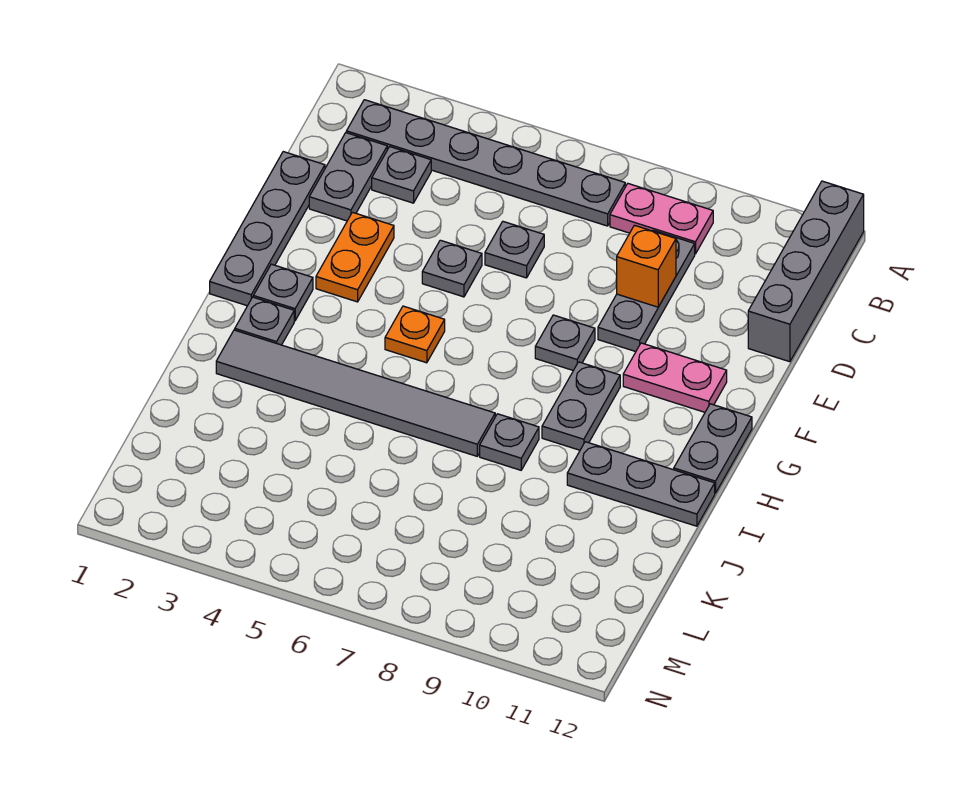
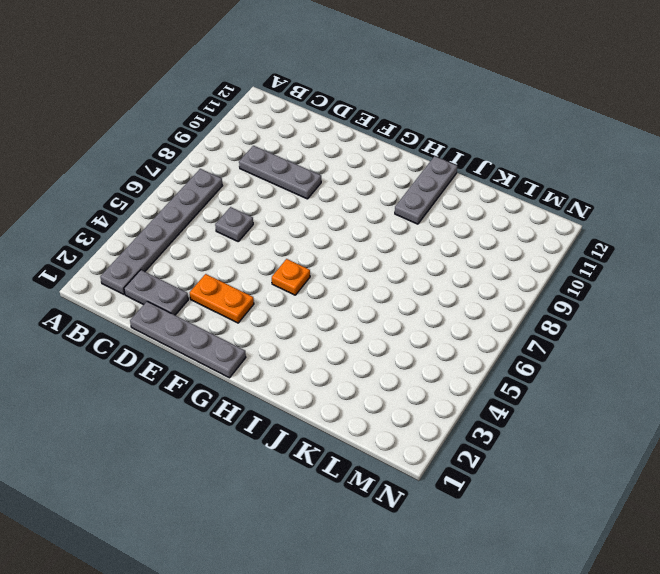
none -> grey 1x4 brick [748,181,864,362]
none -> pink 1x2 plate [610,184,713,254]
none -> grey 1x1 plate [372,147,431,203]

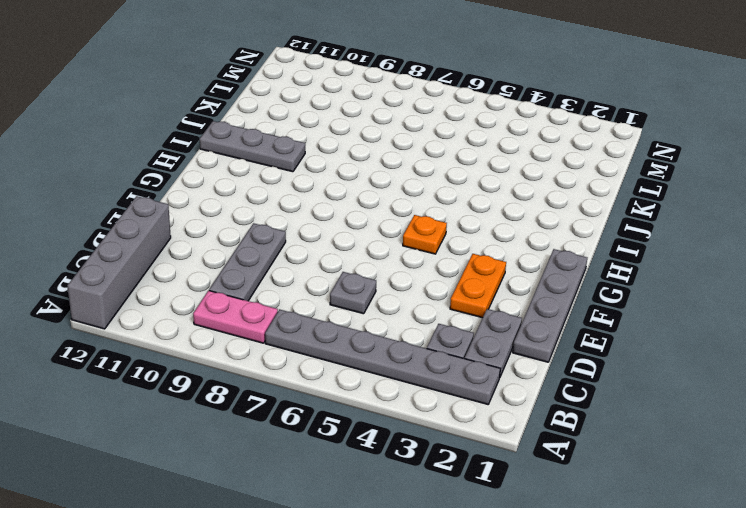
none -> grey 1x1 plate [422,240,482,297]
none -> grey 1x1 plate [535,315,595,371]
none -> pink 1x2 plate [623,343,727,412]

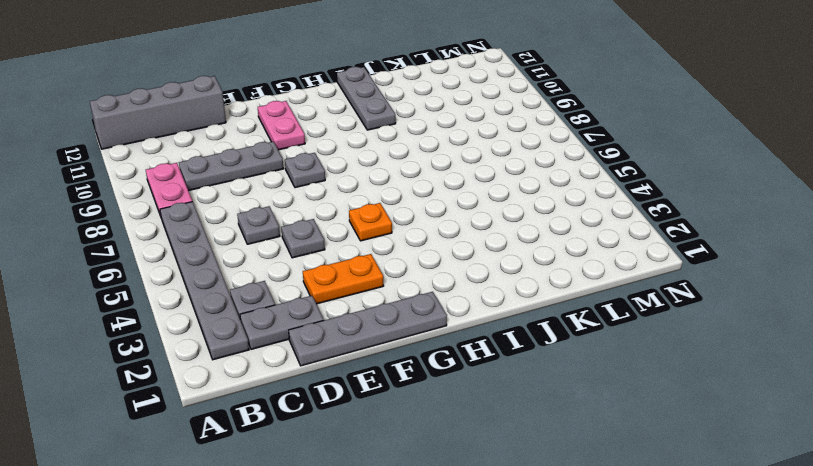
none -> grey 1x1 plate [253,264,313,321]
none -> grey 1x2 plate [542,362,620,450]
none -> grey 1x2 plate [674,404,752,493]

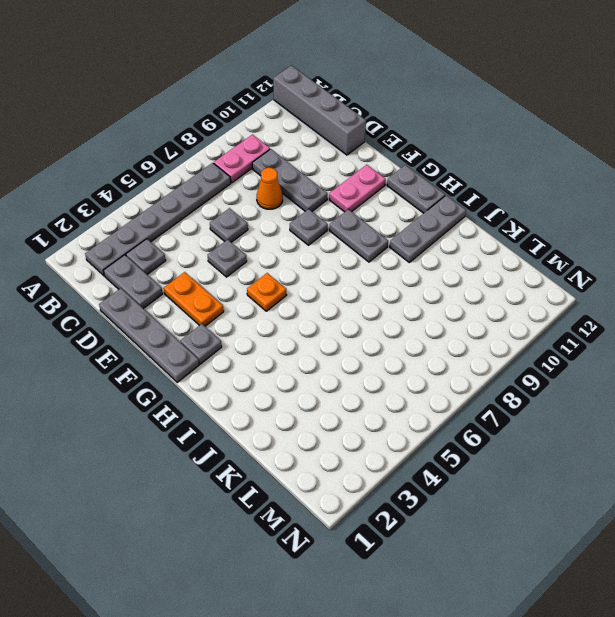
orange 1x1 cone [257,168,283,209] -> none
none -> grey 1x1 plate [235,297,294,345]
none -> grey 1x6 tile [216,330,495,456]
none -> grey 1x1 plate [480,414,539,470]

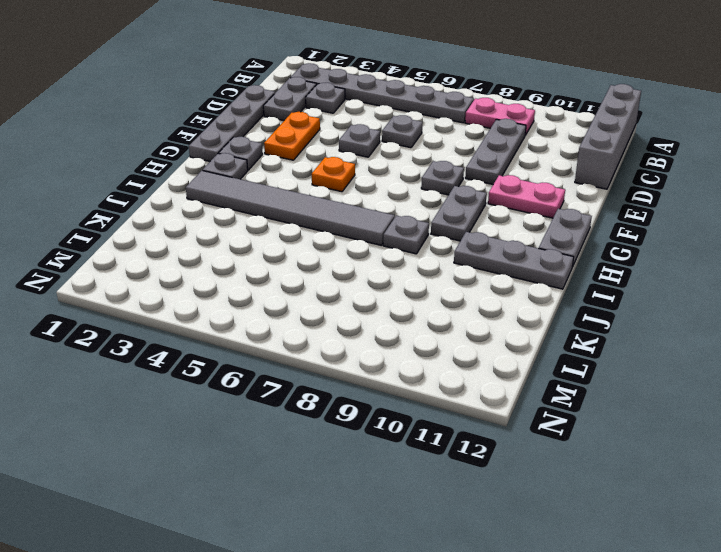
none -> orange 1x1 brick [617,225,676,307]

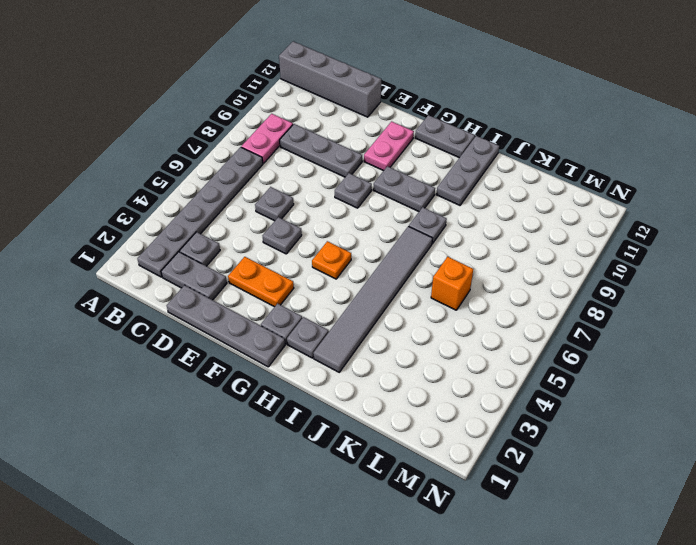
orange 1x1 brick [431,257,473,310] -> orange 1x1 brick moved to [617,225,676,307]

